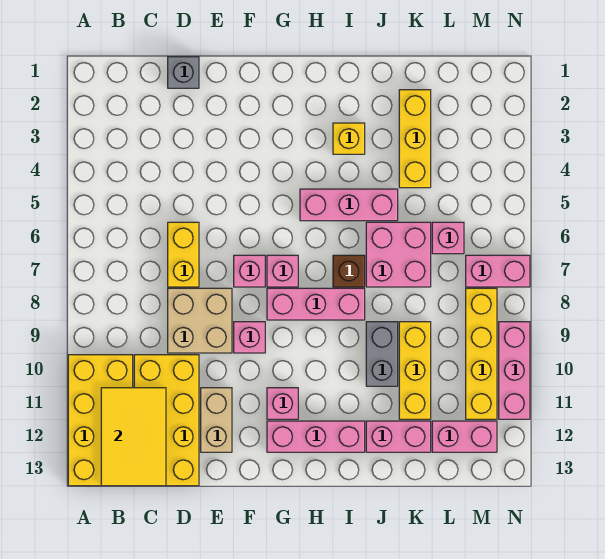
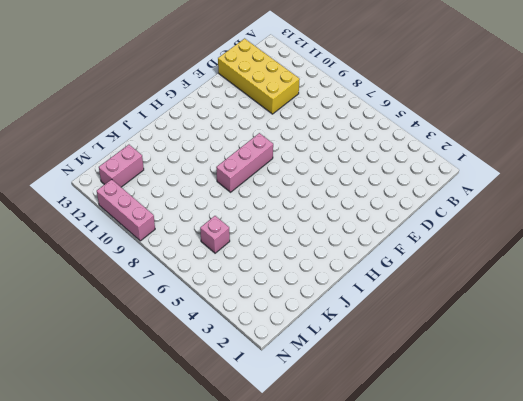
none -> yellow 2x4 brick [68,355,133,486]
none -> grey 1x1 brick [168,57,199,88]
none -> yellow 1x2 brick [168,222,199,287]

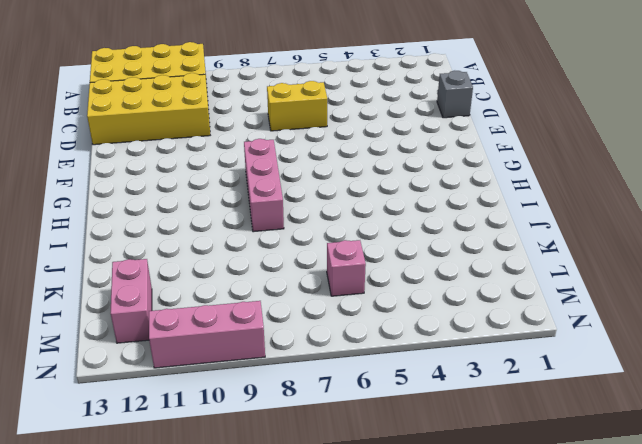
none -> tan 2x2 brick [168,288,232,353]
none -> tan 1x2 brick [201,388,232,452]
none -> pink 1x1 brick [234,255,265,287]

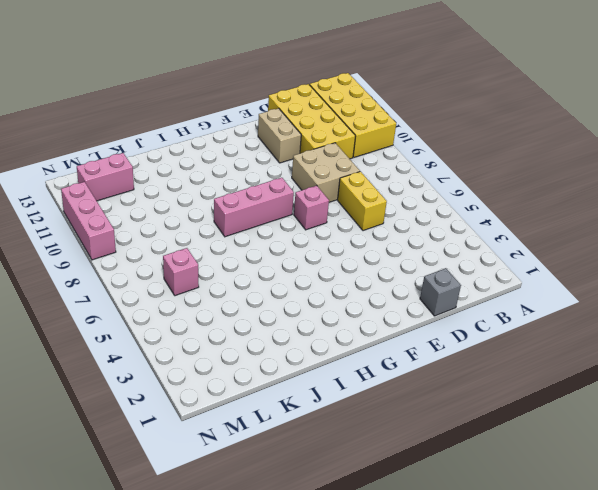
none -> pink 1x1 brick [234,322,265,353]
none -> pink 1x1 brick [267,255,298,287]
none -> pink 1x1 brick [267,388,298,419]

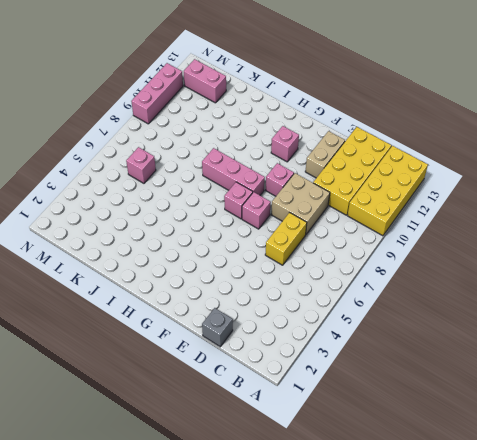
none -> pink 1x3 brick [267,421,365,452]
none -> pink 1x3 brick [300,189,398,221]
none -> yellow 1x1 brick [333,123,365,154]

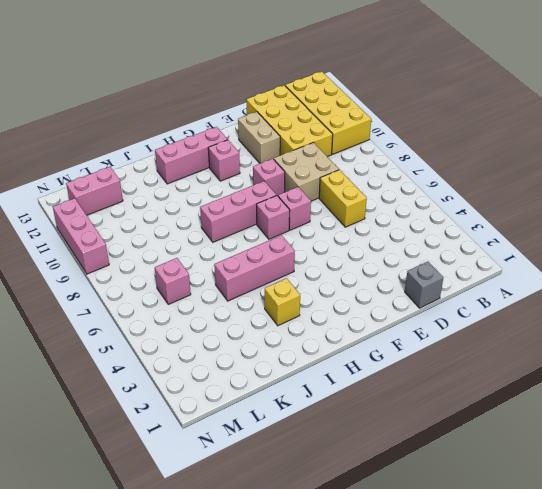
none -> brown 1x1 brick [333,255,365,287]
none -> pink 2x2 brick [366,222,431,287]
none -> grey 1x2 brick [366,322,398,386]

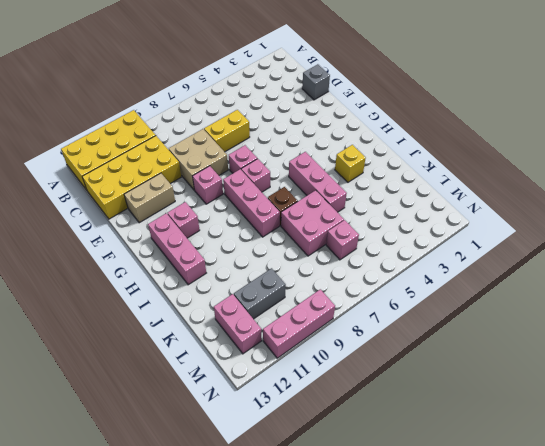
grey 1x2 brick [234,268,286,319] -> grey 1x2 brick moved to [366,322,398,386]
none -> pink 1x2 brick [366,421,431,452]
none -> yellow 1x3 brick [399,90,431,188]
none -> yellow 1x3 brick [399,322,431,419]

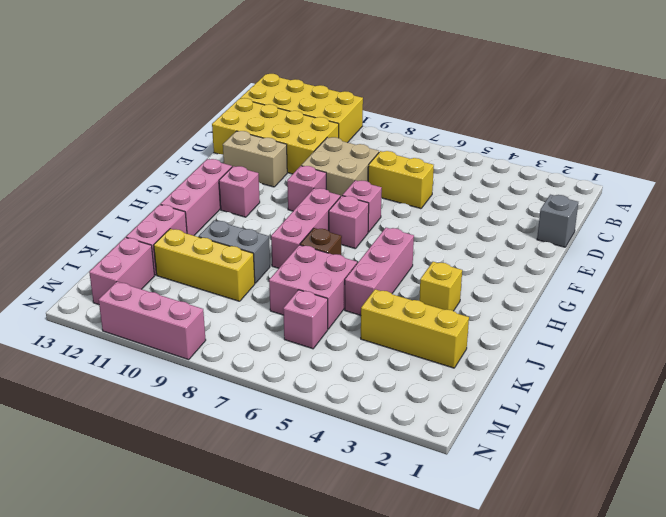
none -> pink 1x2 brick [466,255,530,287]
none -> yellow 1x4 brick [466,288,497,419]
none -> yellow 2x3 tile [101,388,166,486]

